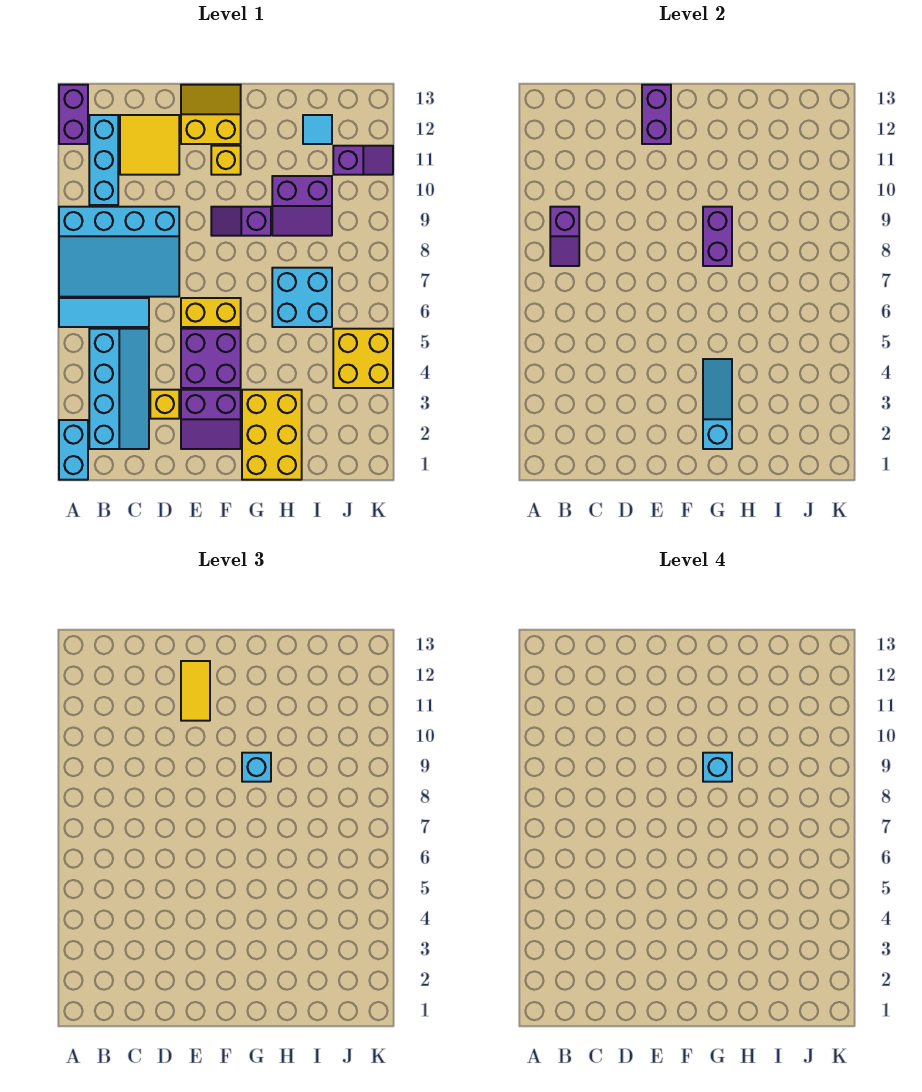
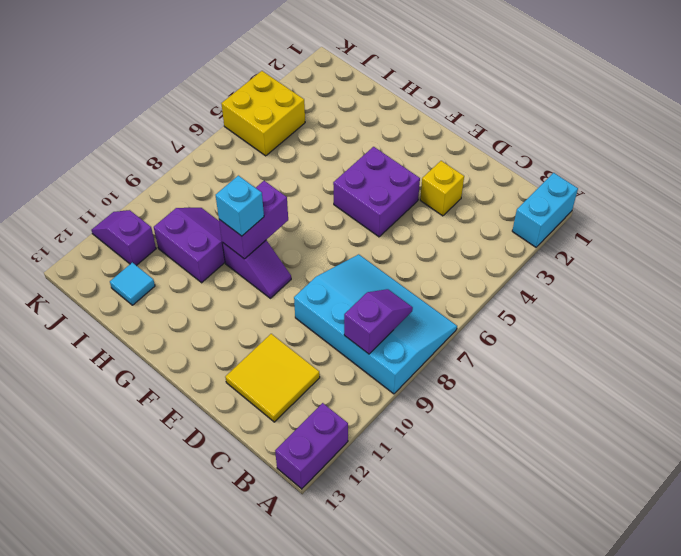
none -> cyan 1x3 tile [59,298,149,327]
none -> cyan 2x4 slope [89,329,149,449]
none -> cyan 1x3 brick [89,115,118,205]

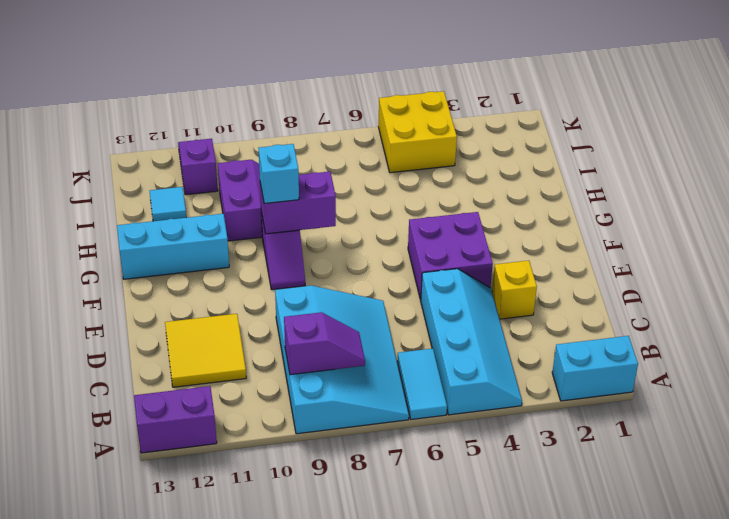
cyan 2x4 slope [421,269,522,415] -> cyan 2x4 slope turned to [89,329,149,449]
cyan 1x2 tile [397,348,447,420] -> cyan 1x3 tile [59,298,149,327]
cyan 1x3 brick [117,214,229,279] -> cyan 1x3 brick moved to [89,115,118,205]
none -> purple 2x2 slope [181,390,241,449]
none -> yellow 1x2 brick [181,298,241,327]
none -> yellow 2x2 slope [181,85,241,144]

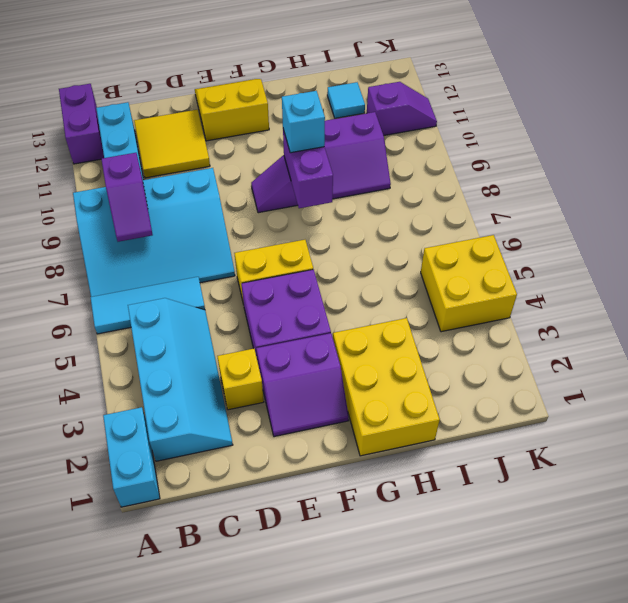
none -> yellow 1x1 brick [211,146,241,175]
none -> cyan 2x2 brick [272,268,332,327]
none -> purple 1x2 brick [642,85,671,144]

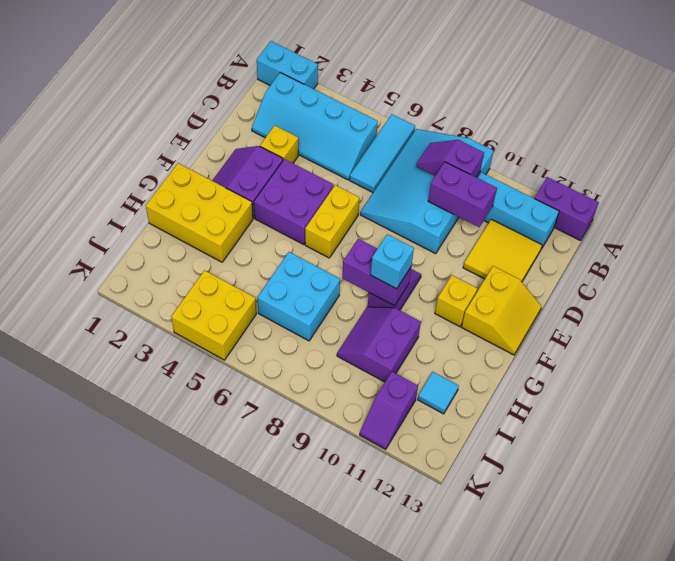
purple 1x2 brick [428,162,497,227] -> purple 1x2 brick moved to [642,85,671,144]
none -> cyan 1x3 slope [703,359,732,449]
none -> yellow 1x2 tile [181,661,210,721]
none -> cyan 1x1 brick [703,753,732,782]

